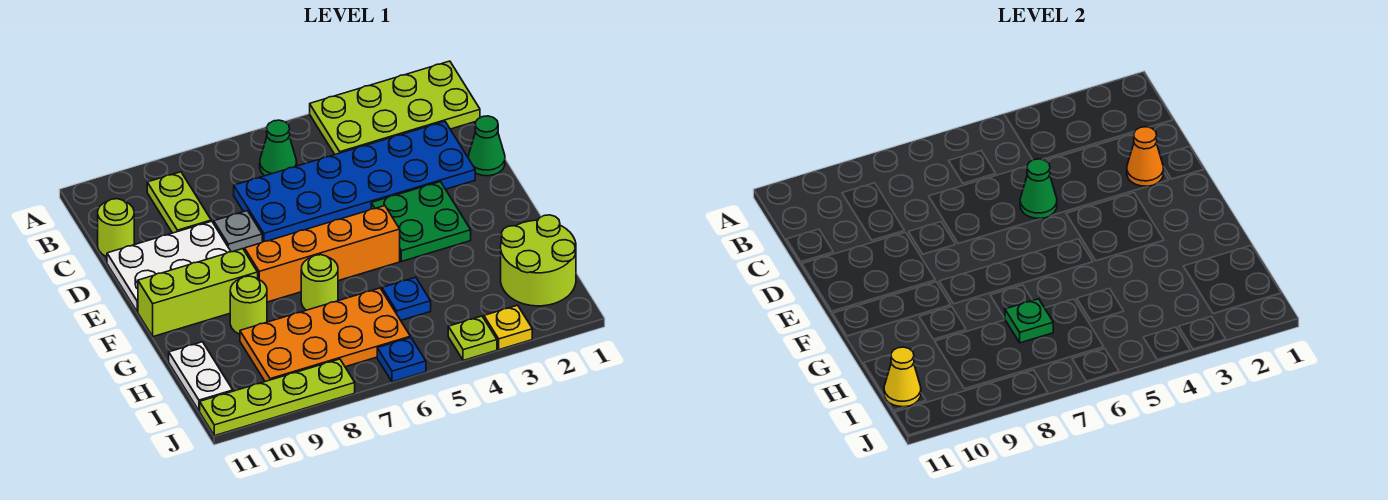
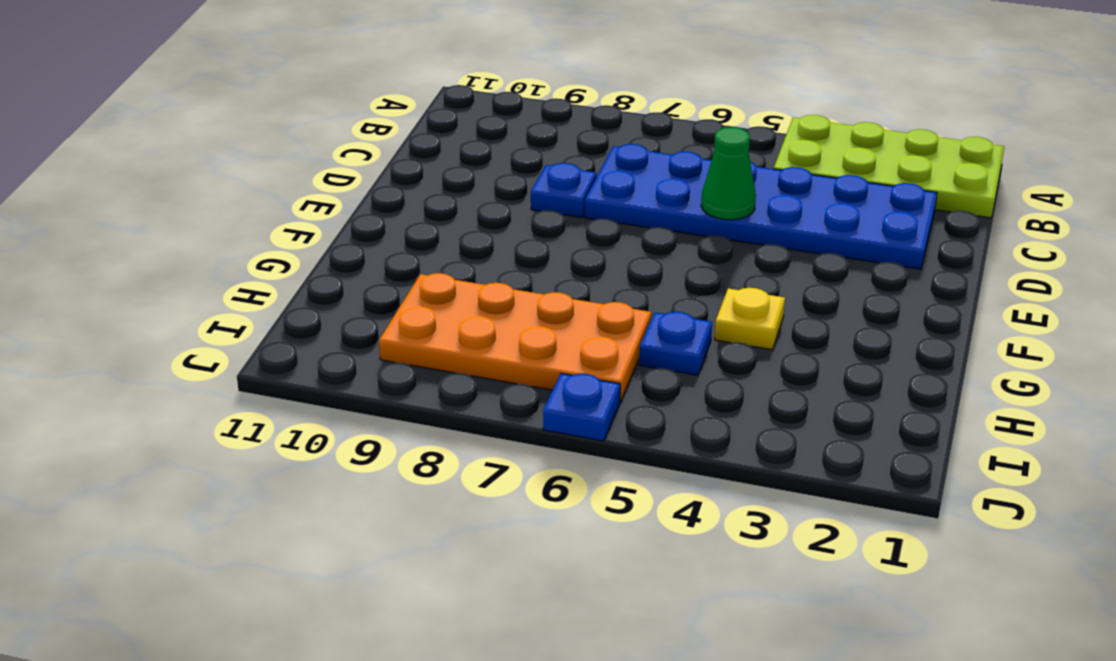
blue 1x1 plate [531,163,596,217] -> grey 1x1 plate [214,211,262,252]
yellow 1x1 plate [715,288,785,350] -> yellow 1x1 plate moved to [484,305,532,350]
none -> green 1x1 cone [260,120,297,176]
none -> lime 1x2 plate [147,172,211,233]
none -> lime 1x1 round brick [98,199,134,257]

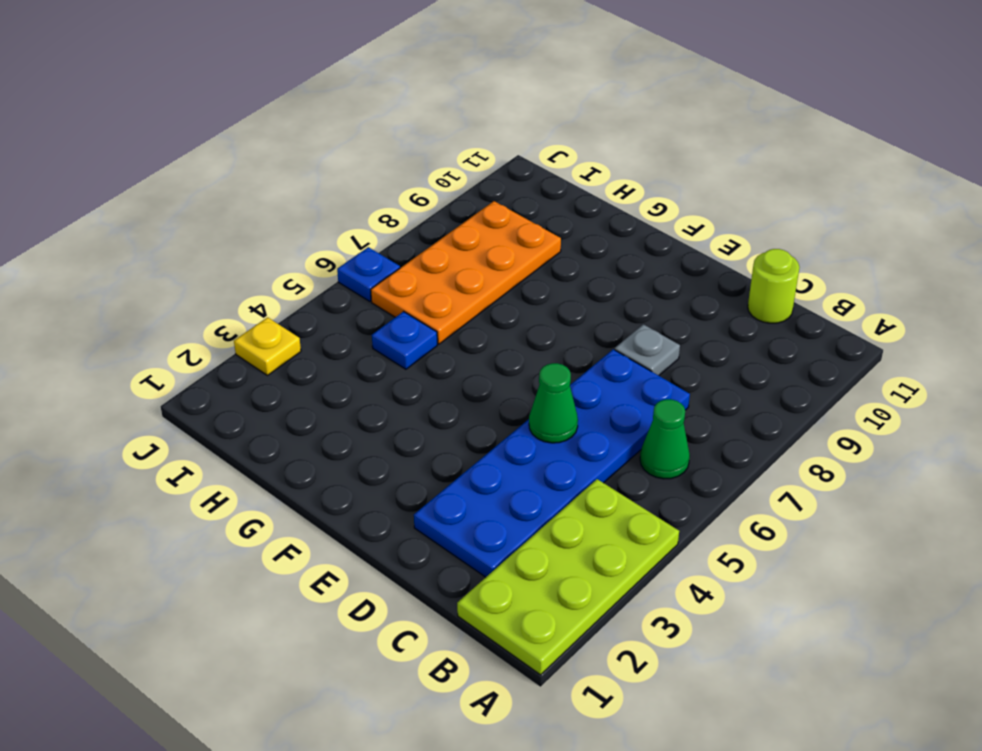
none -> lime 1x2 plate [147,172,211,233]
none -> green 1x1 cone [468,116,505,176]
none -> white 2x3 plate [107,221,231,312]

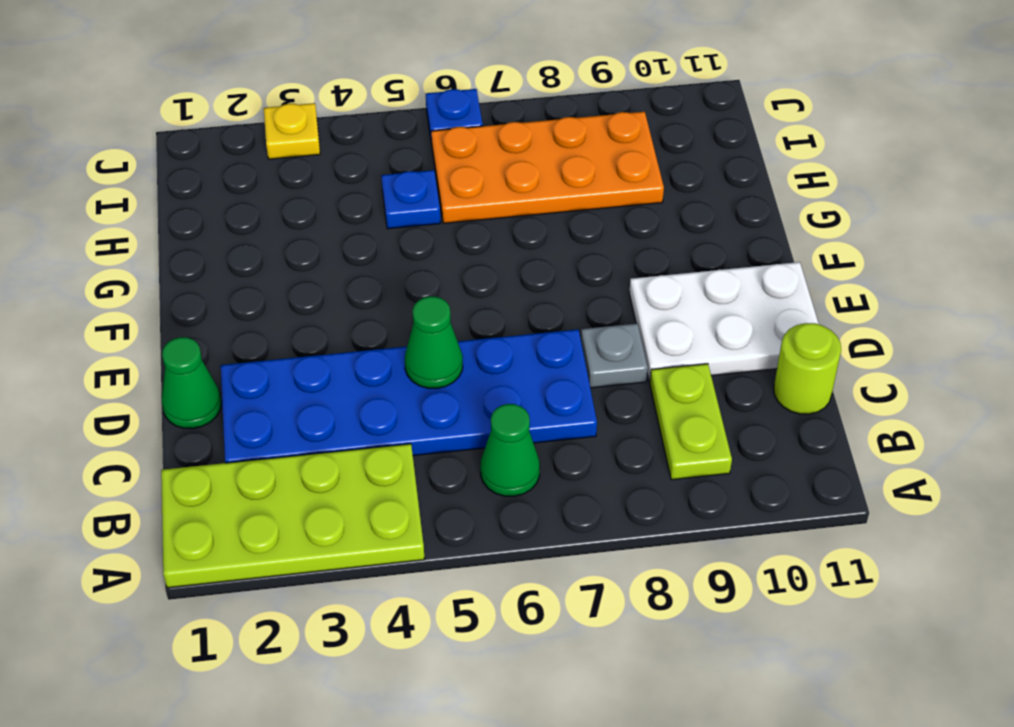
none -> green 2x2 plate [371,182,471,261]
none -> orange 1x4 brick [245,206,400,302]
none -> lime 1x3 brick [138,249,258,337]

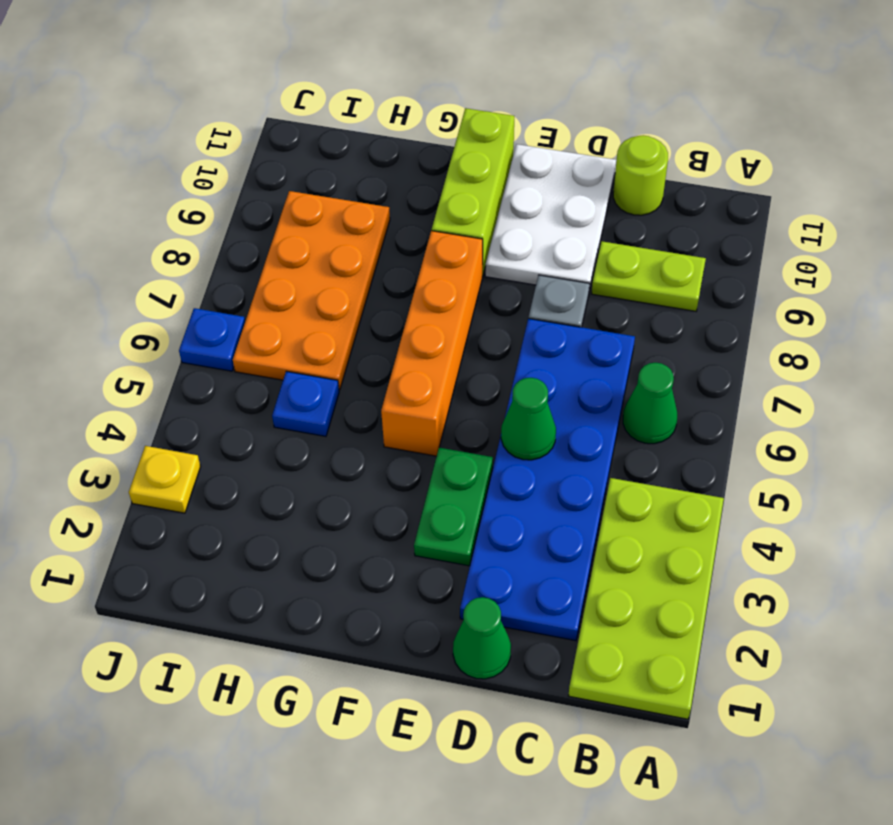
green 1x2 plate [414,448,493,566] -> green 2x2 plate [371,182,471,261]
none -> lime 1x1 round brick [301,255,338,310]
none -> lime 1x1 round brick [230,276,267,334]
none -> lime 2x2 round brick [501,215,576,306]

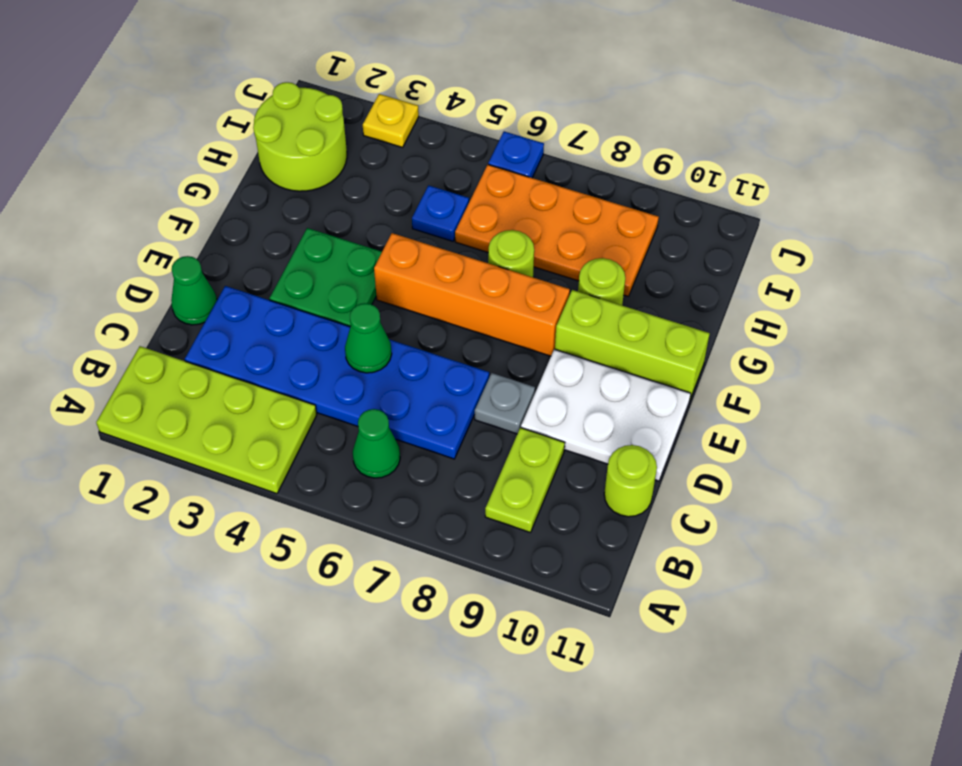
none -> white 1x2 plate [169,342,233,411]
none -> lime 1x1 plate [448,316,497,360]
none -> lime 1x4 plate [200,359,355,436]

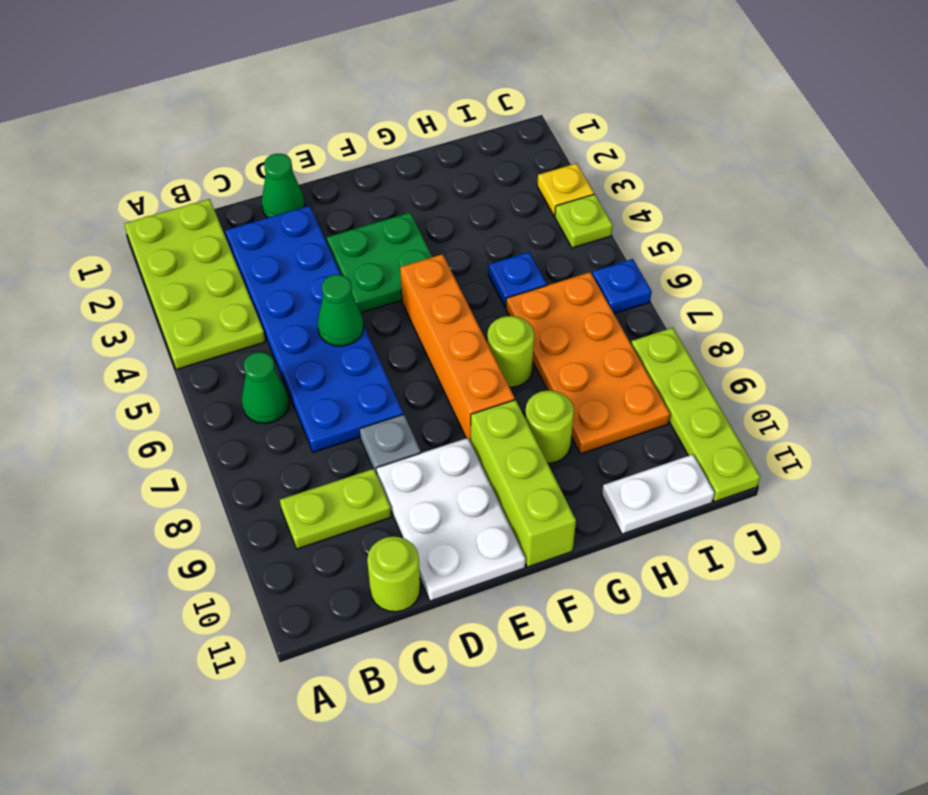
none -> lime 2x2 round brick [501,215,576,306]
none -> orange 1x1 cone [1127,127,1164,186]
none -> green 1x1 plate [1005,299,1053,343]

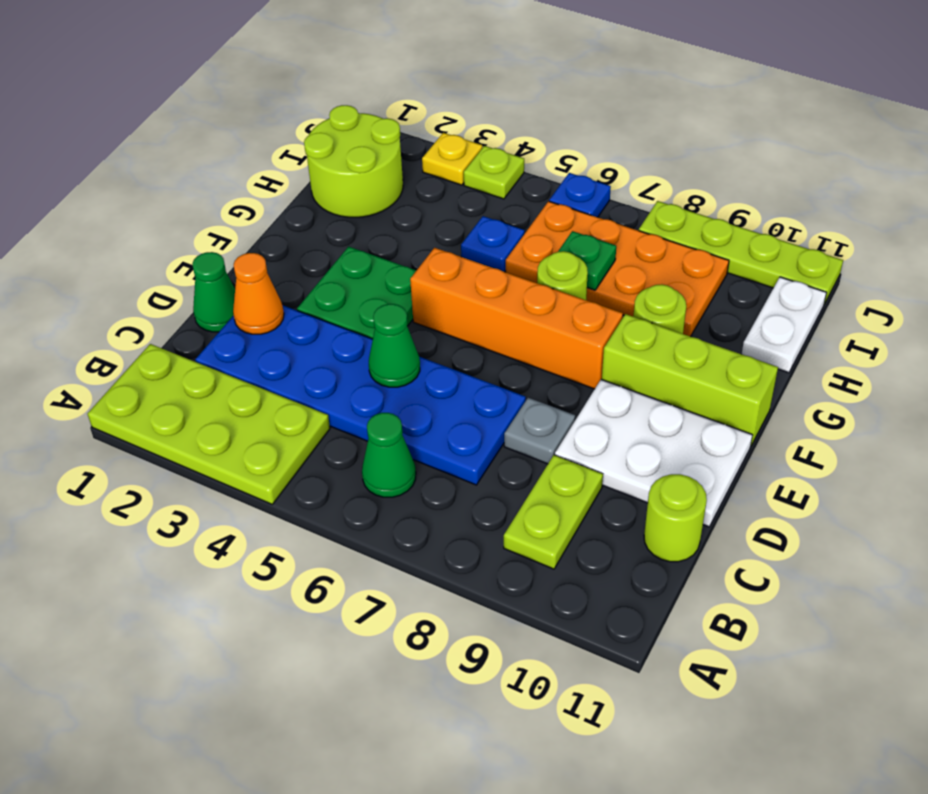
none -> yellow 1x1 cone [884,347,921,407]

